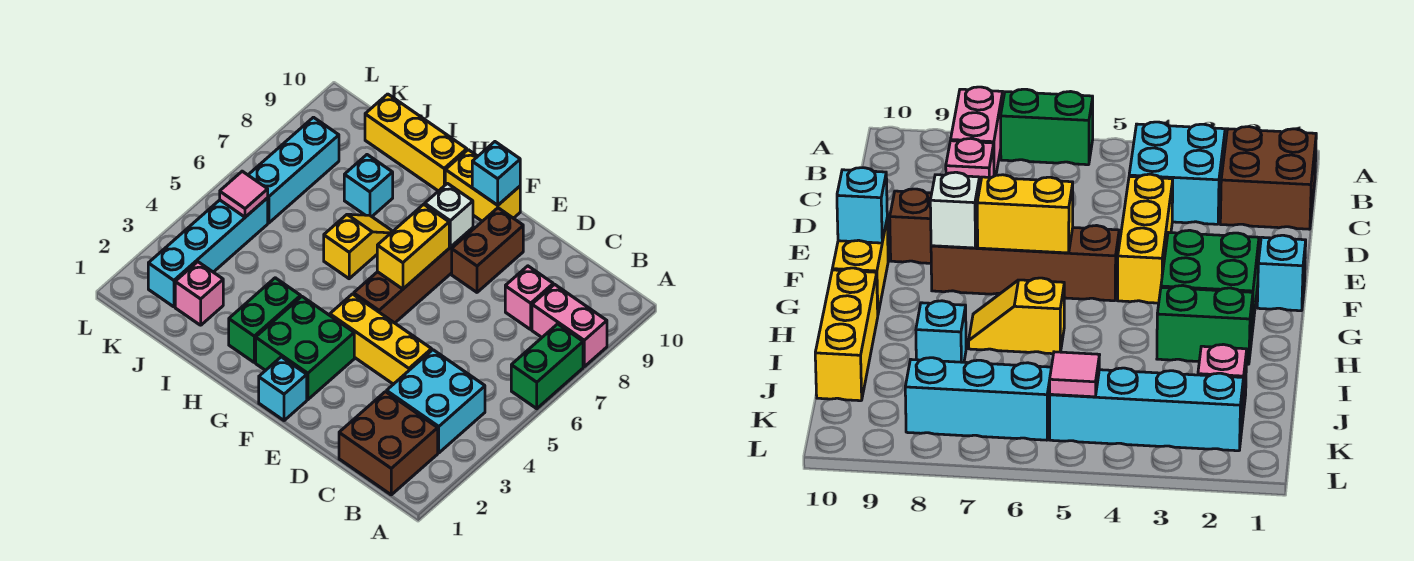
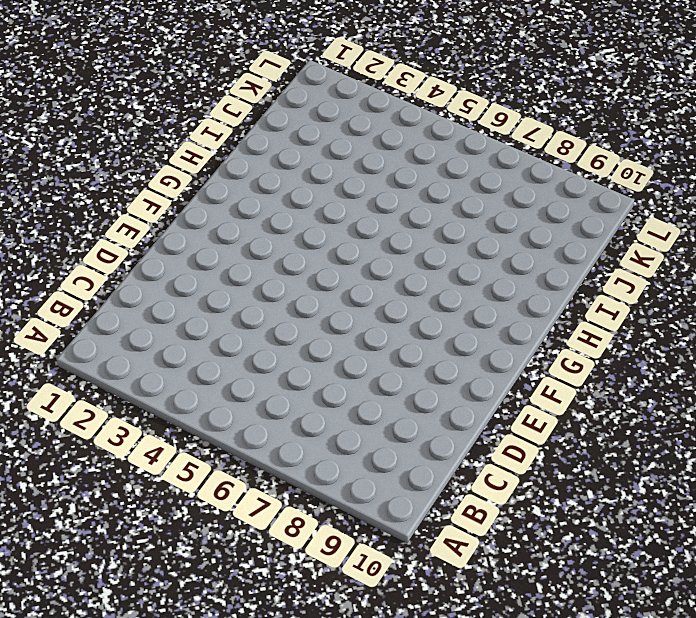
none -> green 1x2 brick [511,324,583,409]
none -> pink 1x2 brick [532,284,607,367]
none -> brown 2x2 brick [339,392,438,495]

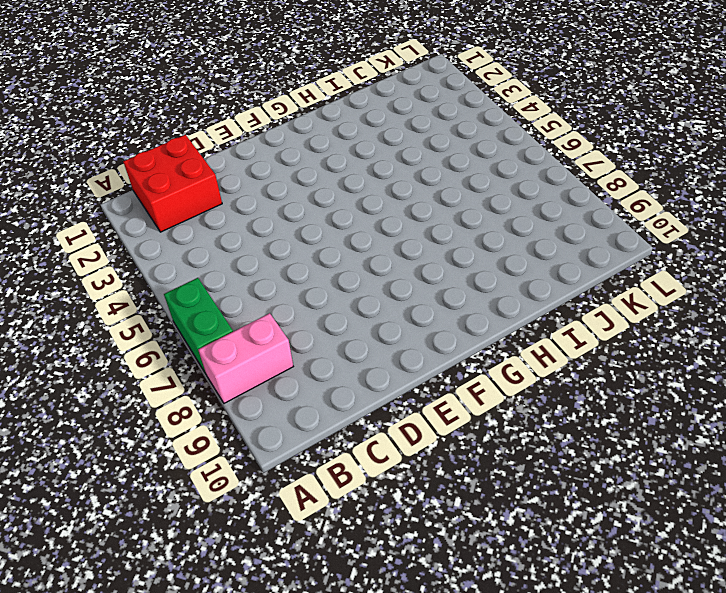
red 2x2 brick [123,135,222,232] -> brown 2x2 brick [339,392,438,495]
none -> cyan 2x2 brick [387,350,485,453]
none -> pink 1x1 brick [505,266,553,329]
none -> yellow 1x3 brick [330,294,432,384]

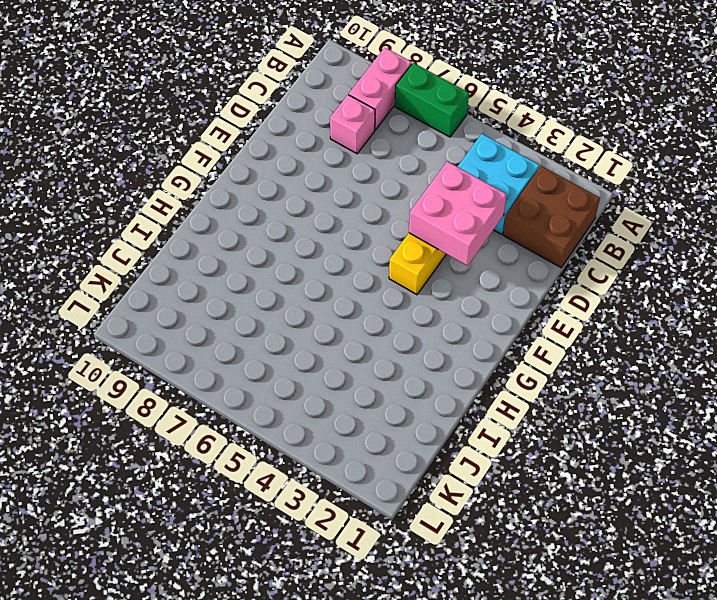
pink 2x2 brick [409,161,507,266] -> none
none -> brown 1x2 brick [452,208,523,292]
none -> cyan 1x1 brick [259,357,307,421]
none -> green 2x2 brick [256,297,354,400]

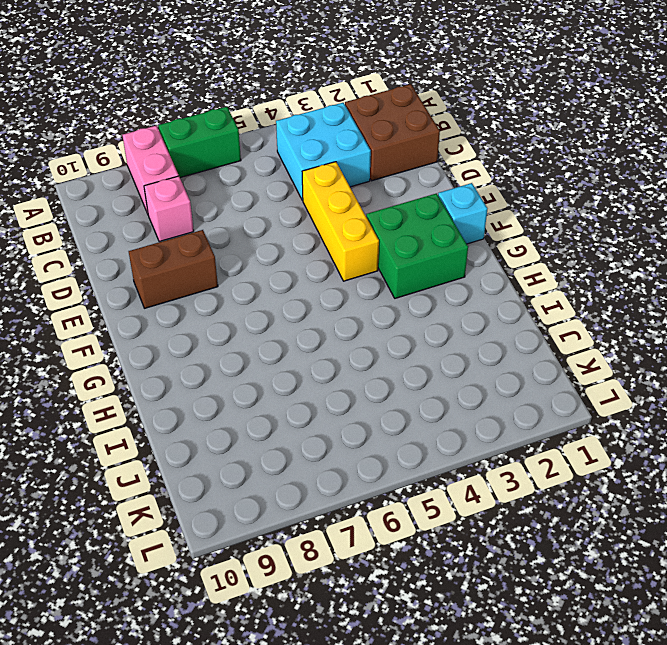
none -> brown 1x4 brick [354,228,473,323]
none -> yellow 1x2 brick [445,150,520,221]
none -> green 1x2 brick [229,278,301,362]

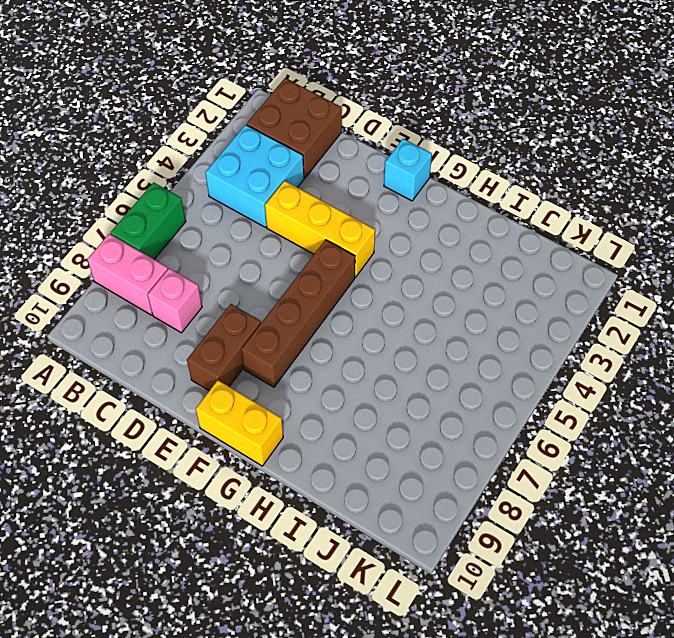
none -> green 2x2 brick [256,297,354,400]
none -> green 1x2 brick [229,278,301,362]
none -> yellow 1x2 slope [324,214,393,279]

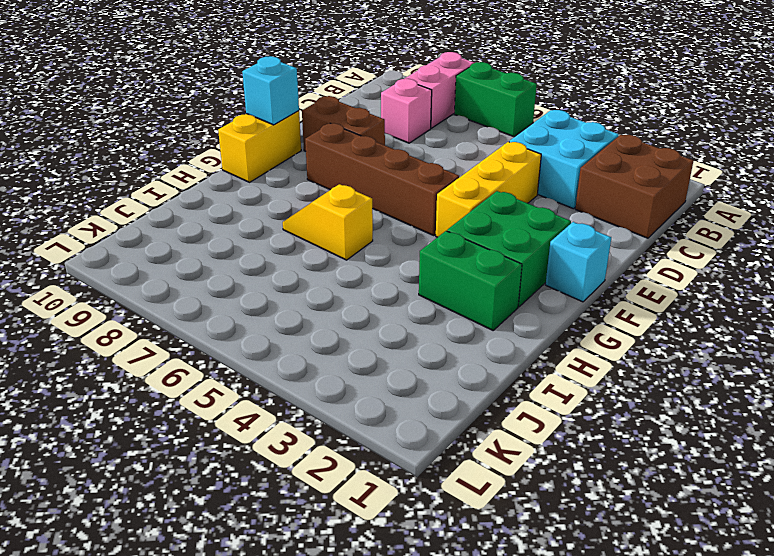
none -> yellow 1x3 brick [365,94,467,191]
none -> cyan 1x1 brick [344,155,393,216]
none -> pink 1x1 brick [175,262,223,325]

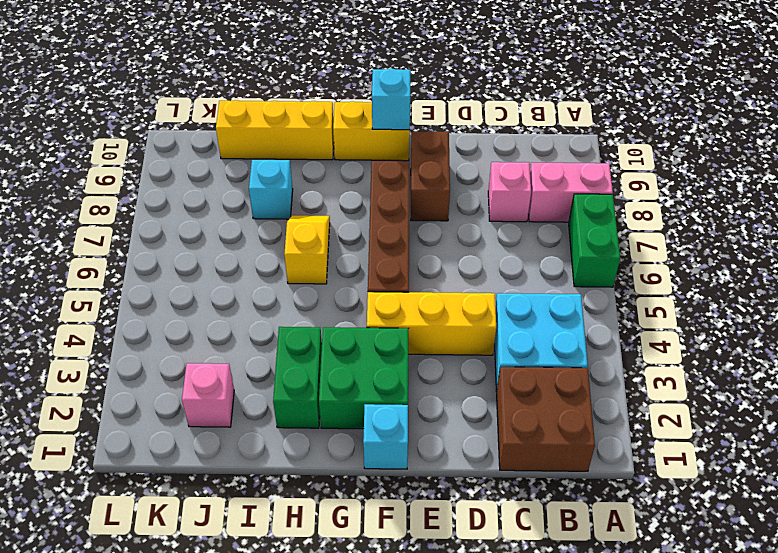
none -> cyan 1x4 brick [148,198,268,307]
none -> cyan 1x3 brick [248,117,339,223]
none -> yellow 1x2 brick [377,204,449,289]

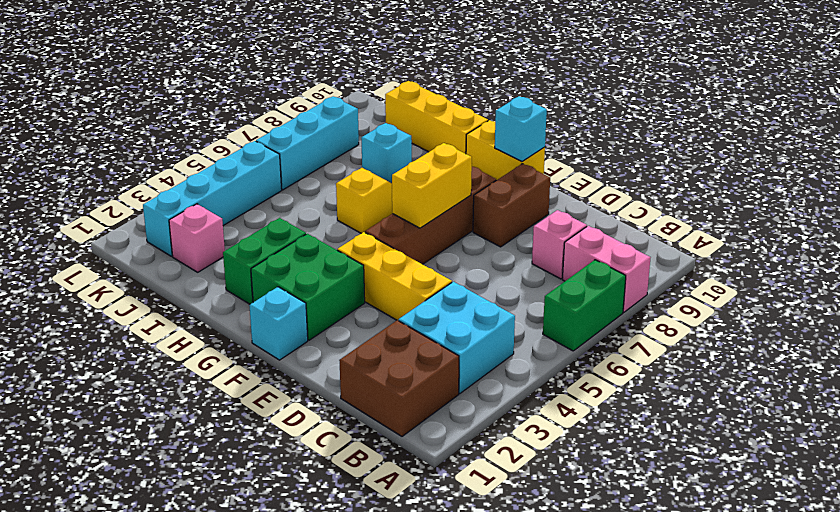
none -> white 1x1 brick [425,183,473,247]
none -> pink 1x1 tile [220,171,268,217]

